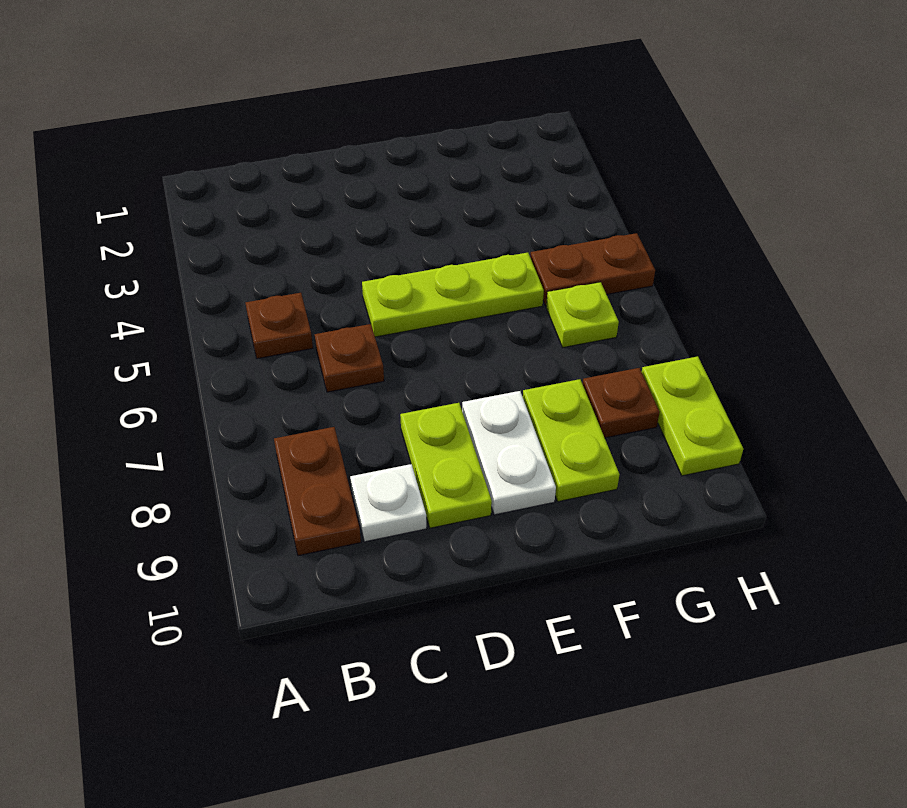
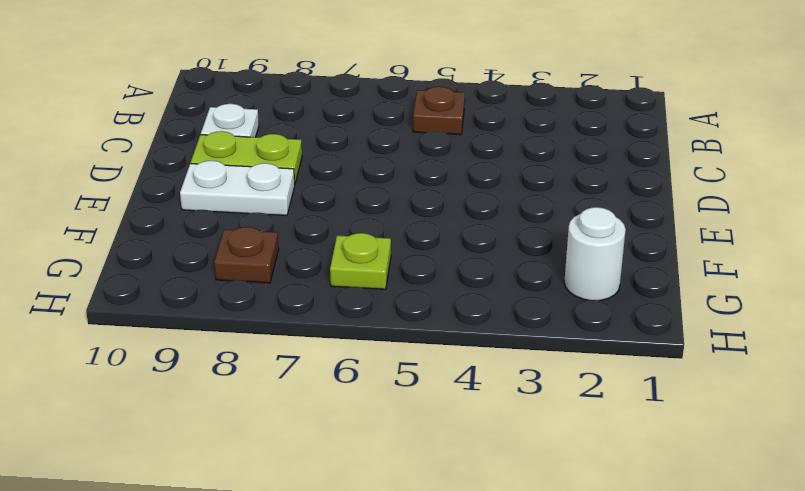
white 1x1 round brick [564,207,626,301] -> none
none -> brown 1x2 plate [274,427,361,556]
none -> brown 1x1 plate [315,324,384,392]
none -> lime 1x3 plate [362,253,544,337]

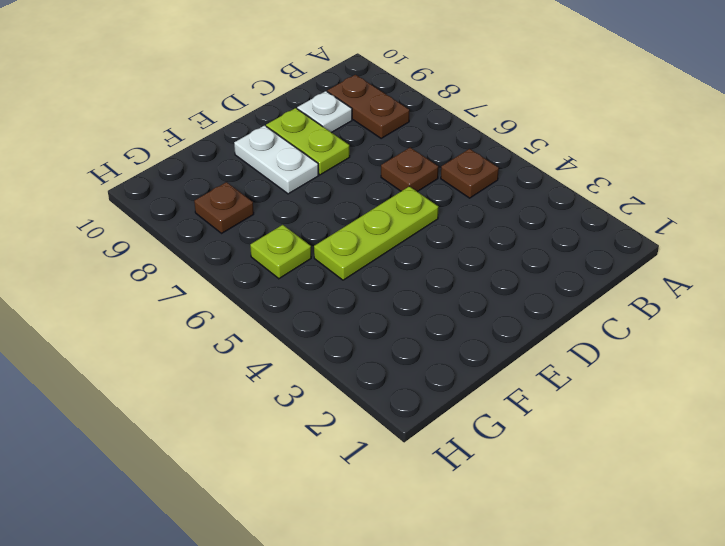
none -> lime 1x2 plate [523,379,619,502]
none -> brown 1x2 plate [530,233,655,306]
none -> lime 1x2 plate [642,356,743,476]

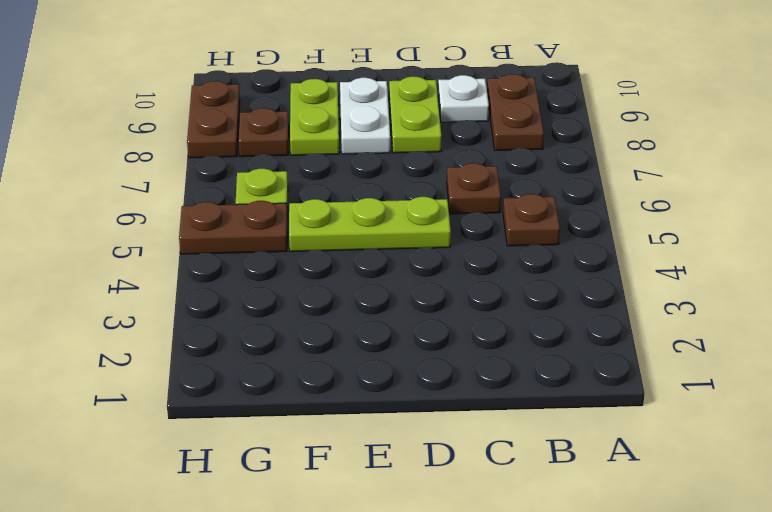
brown 1x2 plate [187,81,240,158] -> lime 1x2 plate [642,356,743,476]

